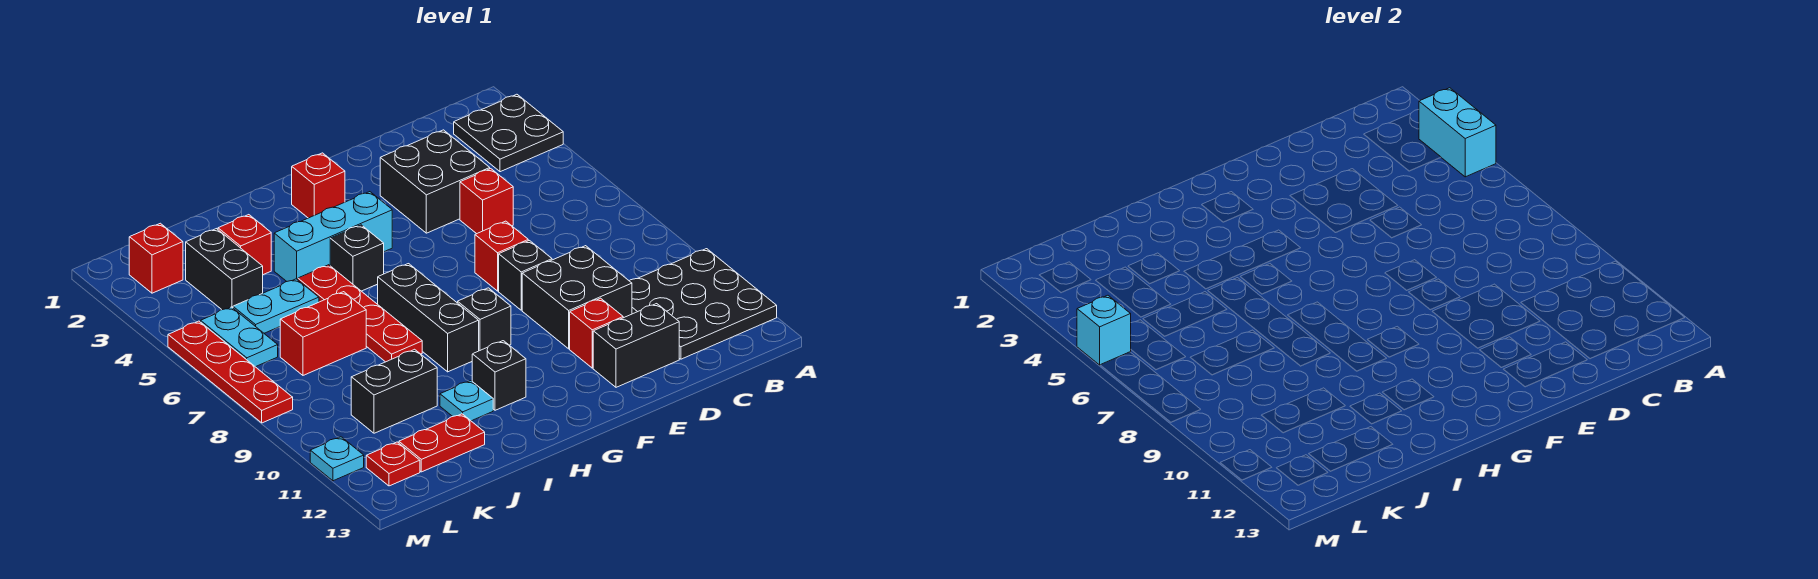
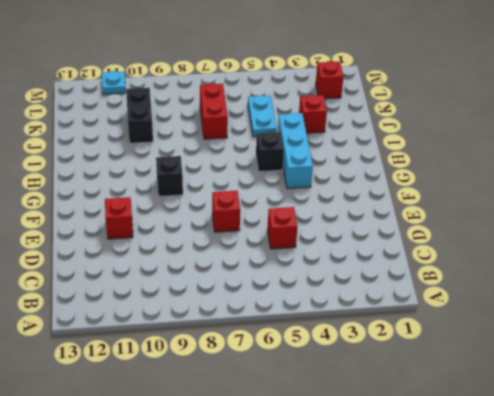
none -> black 2x2 plate [454,94,563,172]
none -> black 3x3 plate [630,249,777,359]
none -> black 2x2 brick [380,130,490,233]
none -> black 2x2 brick [522,246,632,349]

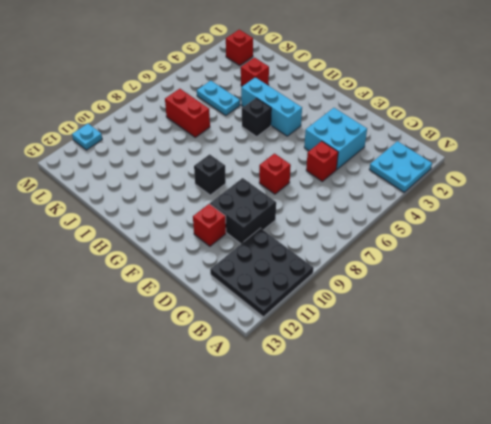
cyan 2x2 plate [369,141,432,192] -> black 2x2 plate [454,94,563,172]
cyan 2x2 brick [304,108,367,169] -> black 2x2 brick [380,130,490,233]
none -> black 1x2 brick [593,304,679,387]
none -> black 1x1 brick [499,241,552,310]
none -> red 1x1 brick [291,153,345,218]
none -> black 1x3 brick [378,264,479,372]

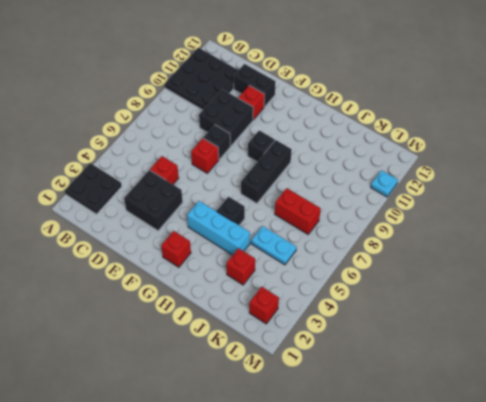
none -> black 1x1 brick [472,341,526,410]
none -> red 1x4 plate [298,265,422,362]
none -> cyan 1x1 plate [440,381,493,421]
none -> black 1x2 brick [351,349,437,433]

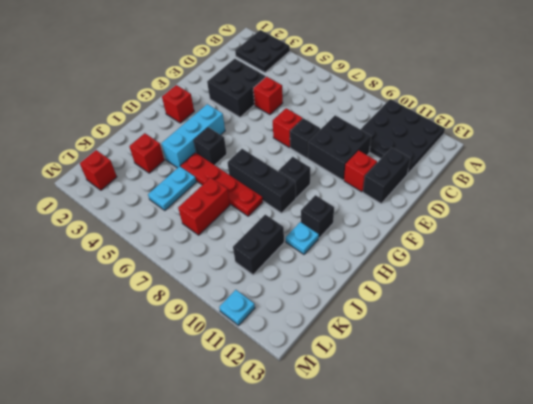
none -> red 1x2 plate [399,414,485,472]
none -> black 1x2 brick [186,229,263,310]
none -> cyan 1x2 plate [201,307,278,367]
none -> red 1x1 plate [366,442,420,486]

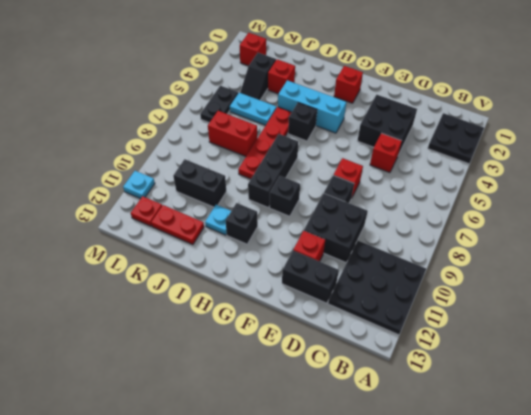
black 1x2 slope [240,53,276,100] -> black 1x2 brick [186,229,263,310]
black 1x2 plate [200,86,238,123] -> cyan 1x2 plate [201,307,278,367]
none -> red 1x4 plate [168,321,293,423]
none -> cyan 1x2 brick [1419,88,1496,177]
none -> cyan 1x1 brick [1077,295,1131,365]

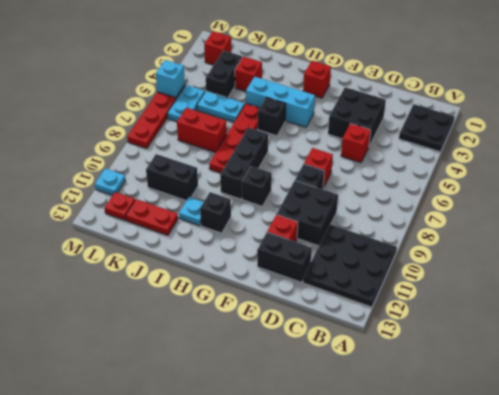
none -> cyan 1x2 brick [1419,88,1496,177]

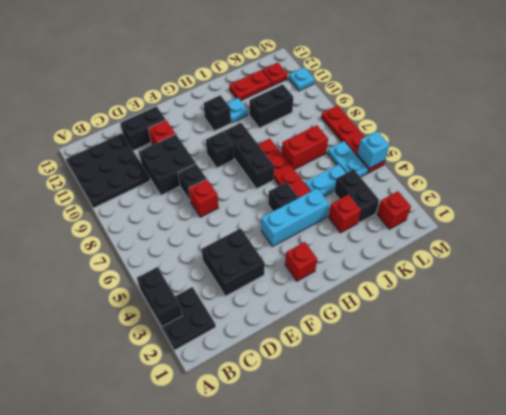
black 1x2 brick [137,267,182,327] -> cyan 1x2 brick [1419,88,1496,177]
none -> red 1x1 brick [460,169,513,234]

